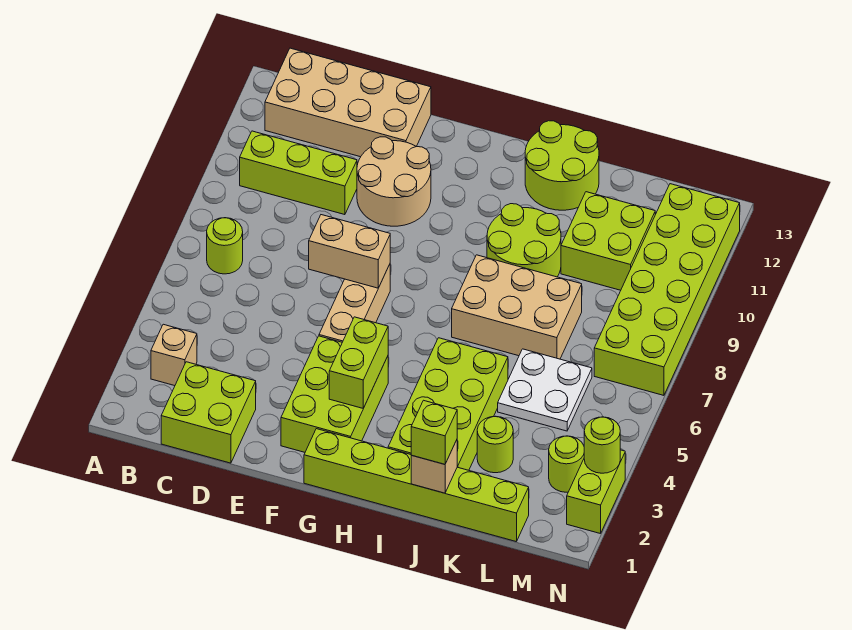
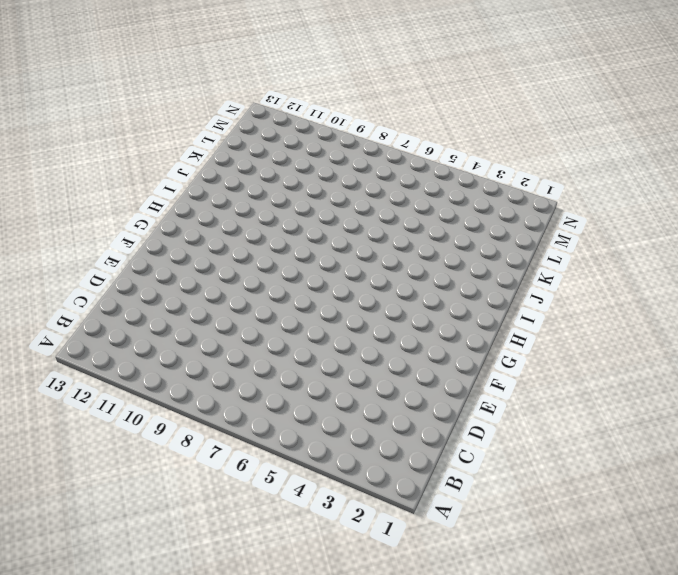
none -> tan 1x1 brick [151,324,197,386]
none -> lime 1x1 round brick [207,218,243,274]
none -> lime 1x3 brick [240,131,357,215]

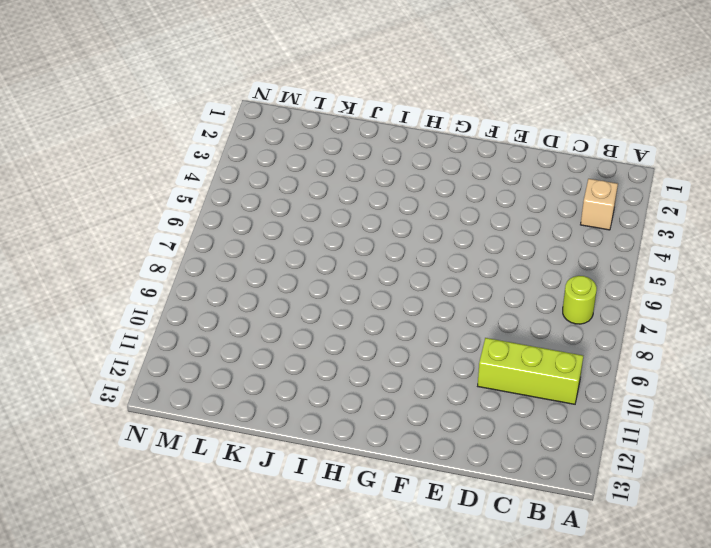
none -> tan 2x4 brick [265,48,431,157]
none -> lime 2x2 brick [161,362,256,463]
none -> tan 2x2 round brick [357,137,431,226]

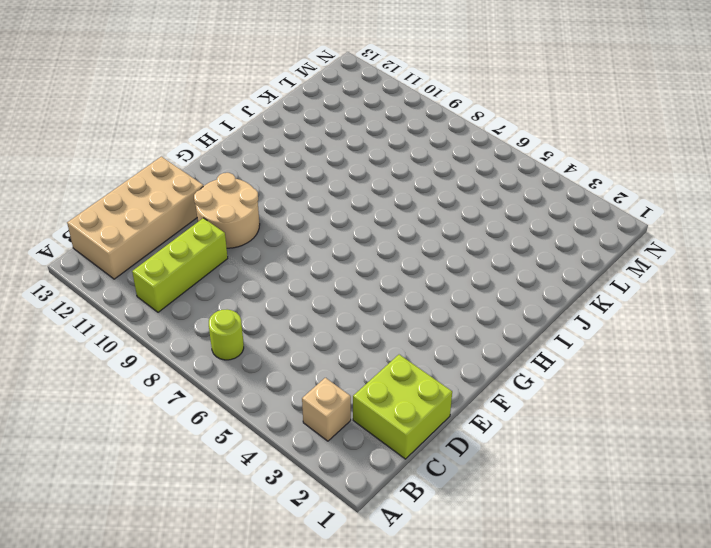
none -> lime 2x3 brick [281,336,388,452]
none -> tan 1x3 brick [319,264,390,342]
none -> lime 1x6 brick [304,429,529,542]

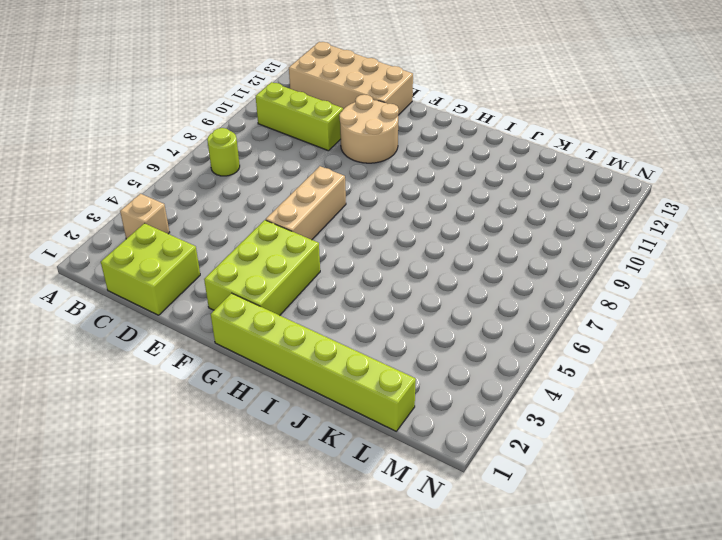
none -> lime 2x4 brick [388,338,508,470]
none -> tan 2x3 brick [452,255,582,359]
none -> lime 2x2 round brick [487,204,561,277]

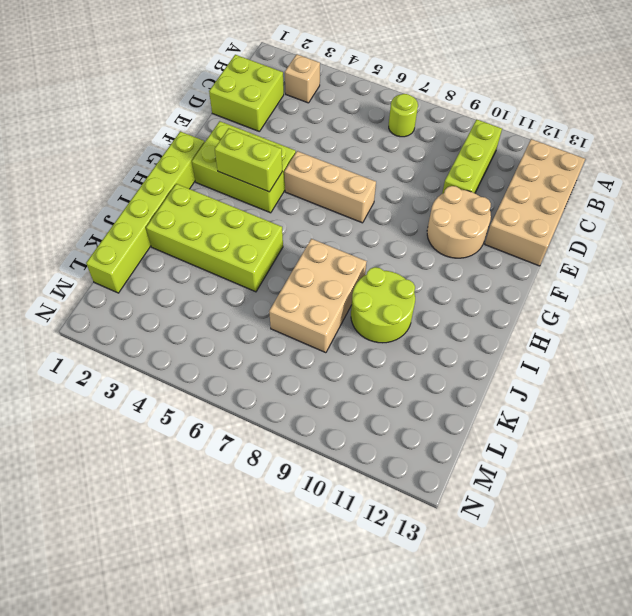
none -> lime 2x2 round brick [525,121,599,210]
none -> lime 1x1 round brick [477,416,513,473]
none -> white 2x2 plate [498,349,592,431]

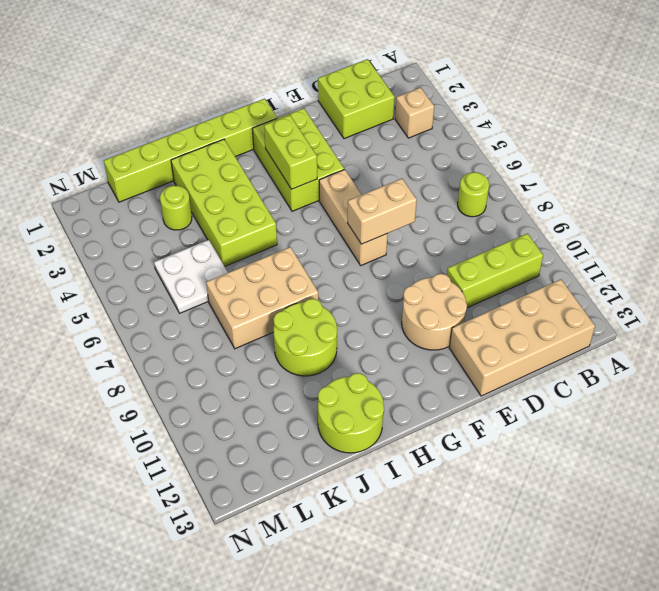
none -> lime 2x2 brick [561,192,655,290]
none -> lime 1x1 round brick [549,436,584,492]
none -> lime 2x6 brick [594,184,740,395]

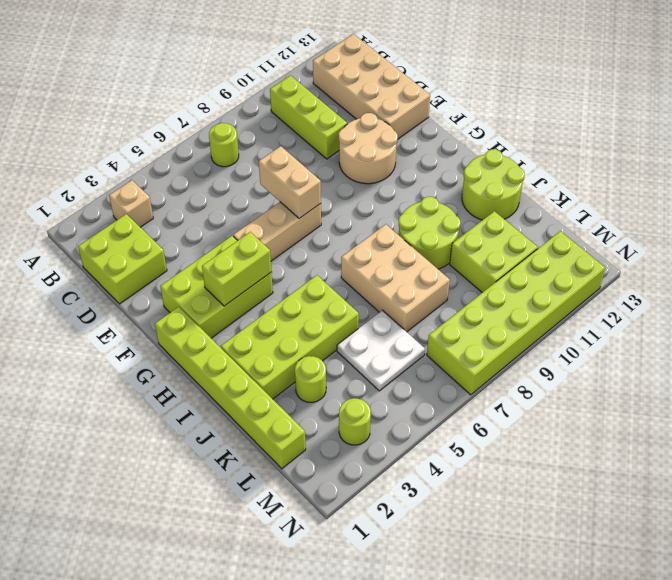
none -> lime 1x2 brick [567,450,625,534]
none -> tan 1x1 brick [411,440,457,493]
none -> lime 1x1 round brick [584,417,620,473]

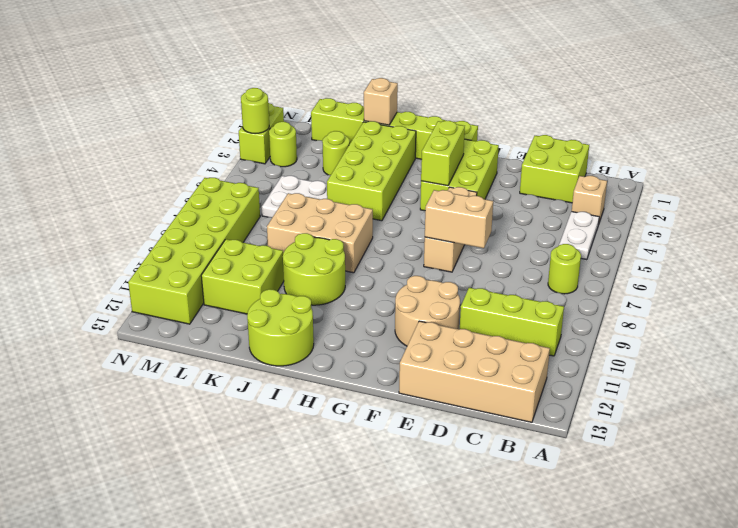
white 1x2 plate [559,212,599,260] -> none
none -> lime 1x1 brick [411,400,457,464]

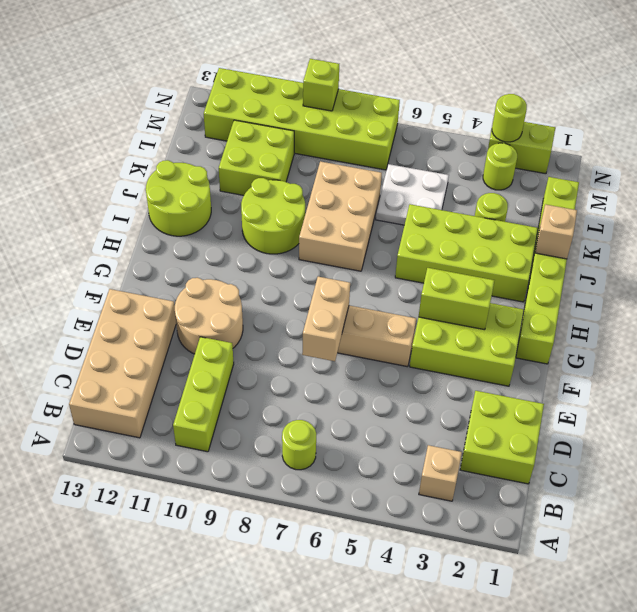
lime 1x1 brick [303,59,339,111] -> lime 1x1 brick moved to [411,400,457,464]

